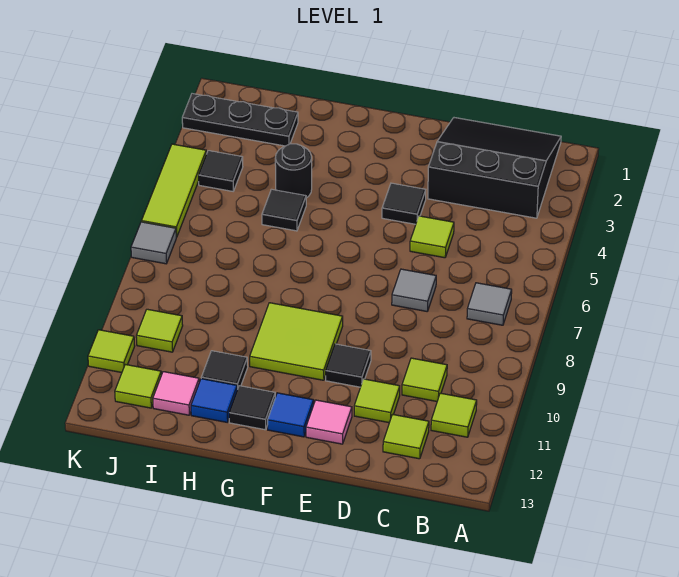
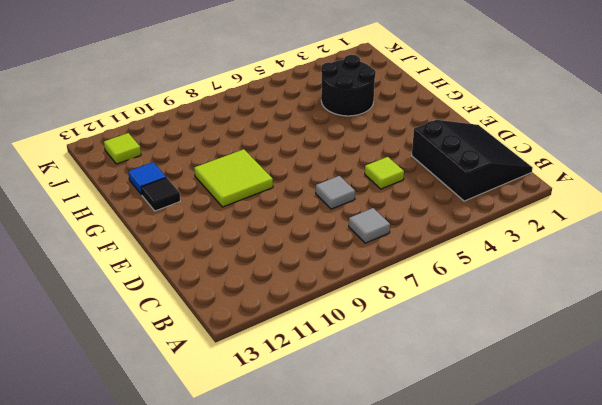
black 2x2 round brick [321,55,376,116] -> black 1x1 round brick [275,144,312,198]
none -> lime 1x1 tile [431,393,477,437]
none -> lime 1x1 tile [402,358,447,401]
none -> lime 1x1 tile [383,414,429,459]

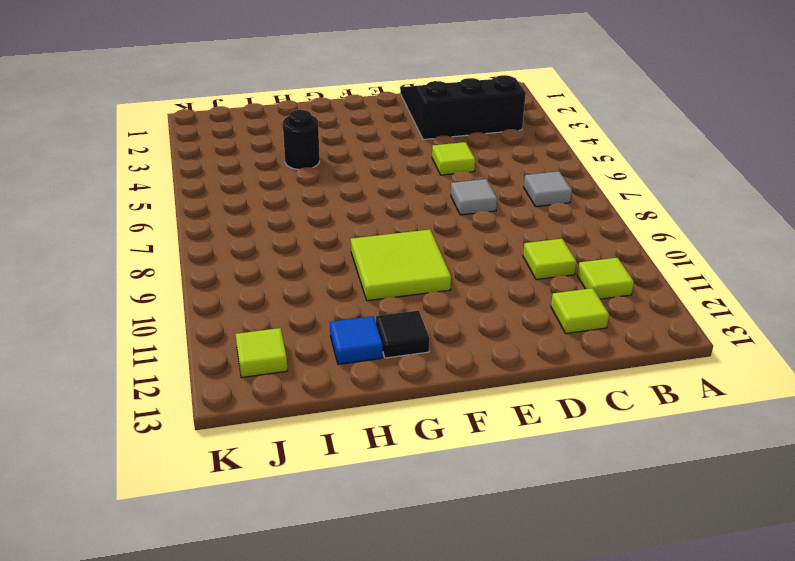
none -> lime 1x1 tile [354,379,400,423]
none -> black 1x1 tile [382,183,426,224]
none -> black 1x1 tile [326,344,371,387]

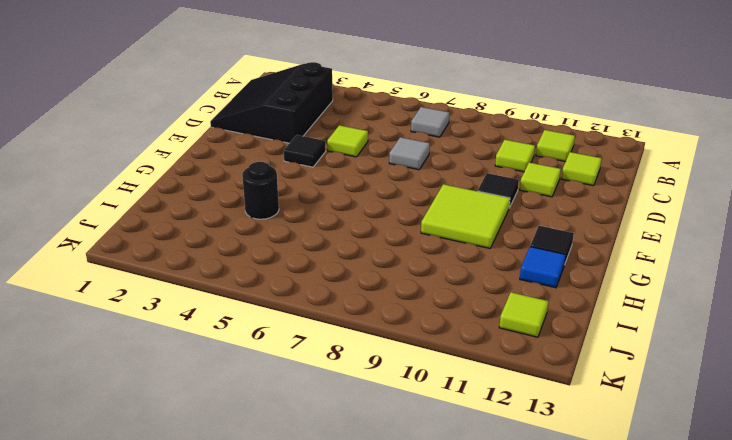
none -> pink 1x1 tile [306,400,352,444]
none -> blue 1x1 tile [268,393,314,437]
none -> black 1x1 tile [262,189,306,231]

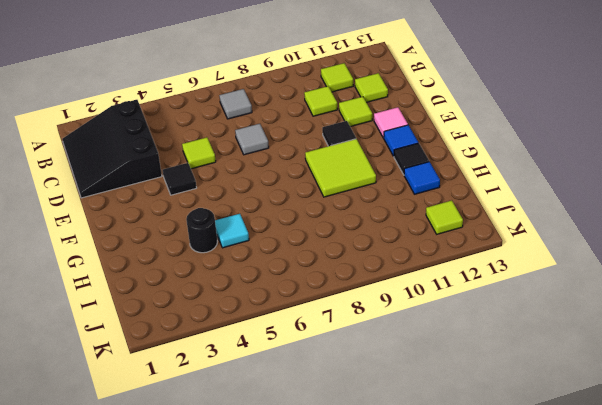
cyan 1x1 tile [215,214,249,248] -> black 1x1 tile [262,189,306,231]
none -> black 1x1 tile [201,351,248,389]
none -> black 1x3 plate [182,94,298,146]
none -> pink 1x1 tile [153,372,199,415]

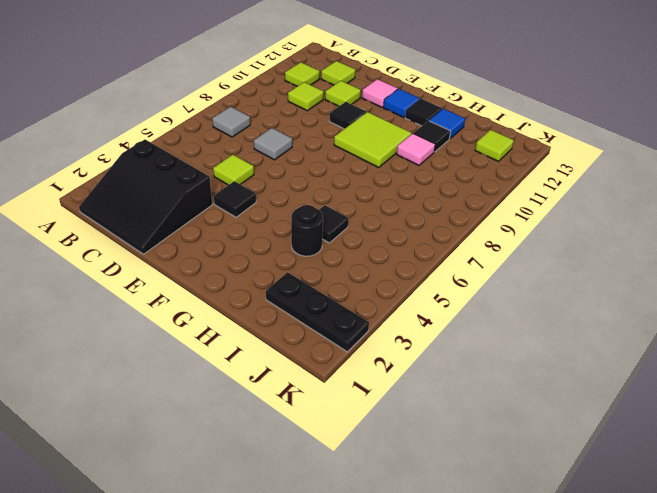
pink 1x1 tile [397,133,435,165] -> pink 1x1 tile moved to [153,372,199,415]
none -> black 1x1 tile [199,151,243,191]
none -> lime 1x1 tile [136,309,183,352]
none -> lime 1x3 tile [142,144,206,237]

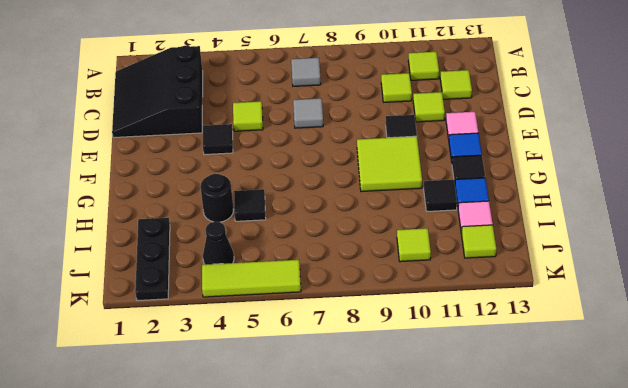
black 1x1 cone [203,222,234,265] -> black 1x1 tile [199,151,243,191]
none -> grey 1x1 tile [131,222,176,264]
none -> lime 1x1 tile [88,330,135,373]

